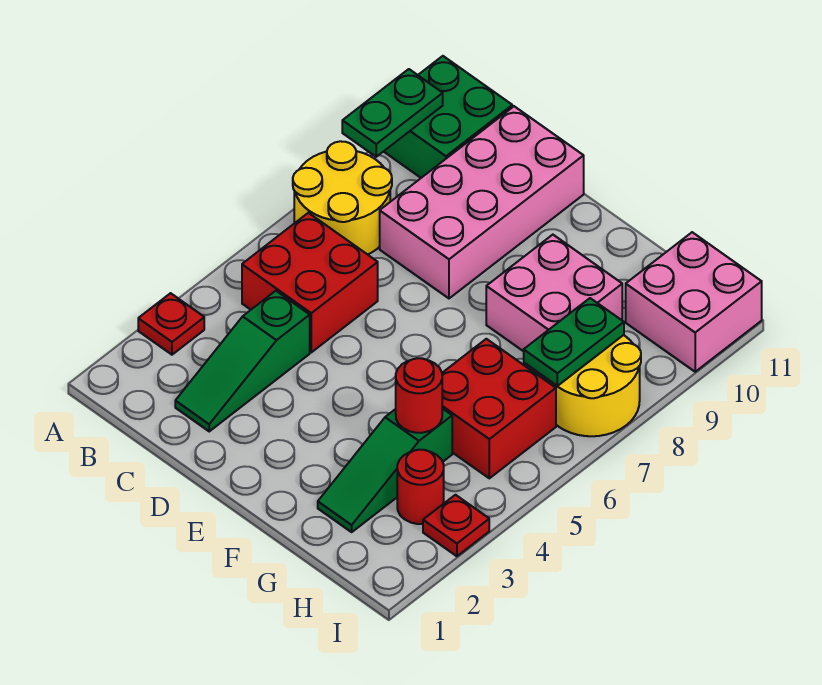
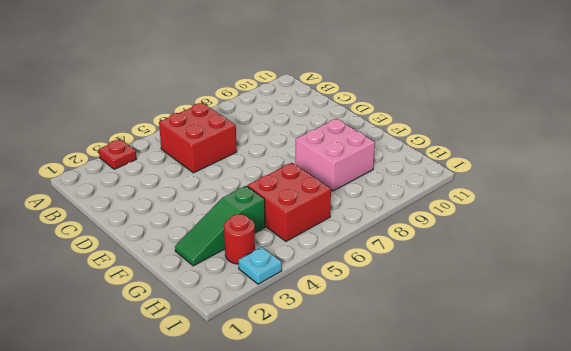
cyan 1x1 plate [239,247,282,284] -> red 1x1 plate [423,495,489,556]
none -> yellow 2x2 round brick [293,141,392,255]
none -> green 2x2 brick [384,56,512,178]
none -> green 1x3 slope [175,291,310,431]

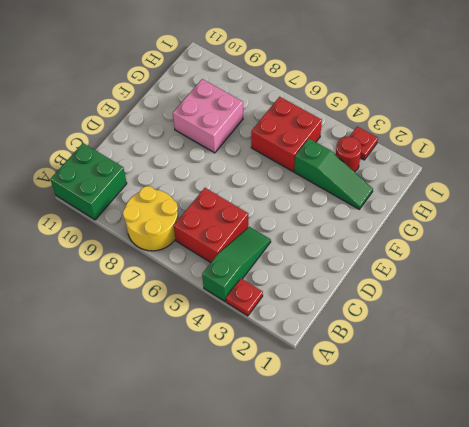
green 1x3 slope [202,227,271,301] -> green 1x3 slope turned to [175,291,310,431]
none -> pink 2x4 brick [380,106,584,298]
none -> yellow 2x2 round brick [544,335,641,436]
none -> pink 2x2 brick [626,232,762,372]

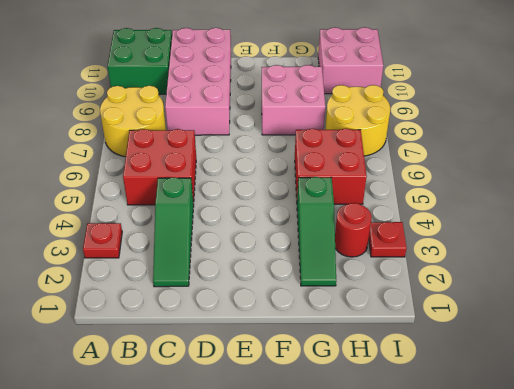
none -> green 1x2 plate [342,69,443,157]
none -> red 1x1 round brick [396,358,442,433]
none -> green 1x2 plate [524,298,624,386]

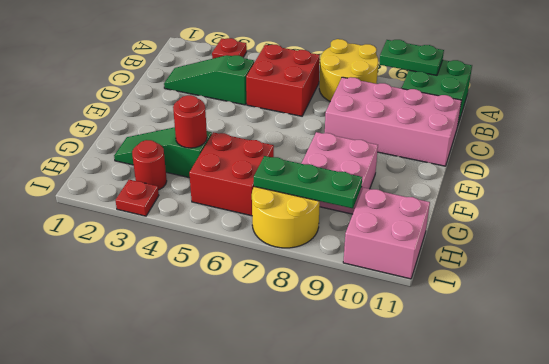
green 1x3 plate [254,156,362,208] -> green 1x2 plate [524,298,624,386]

